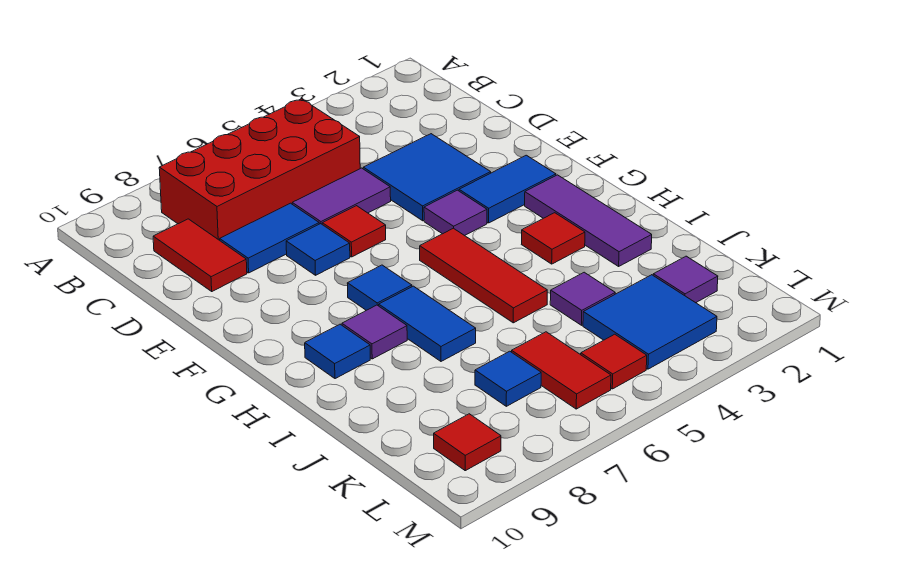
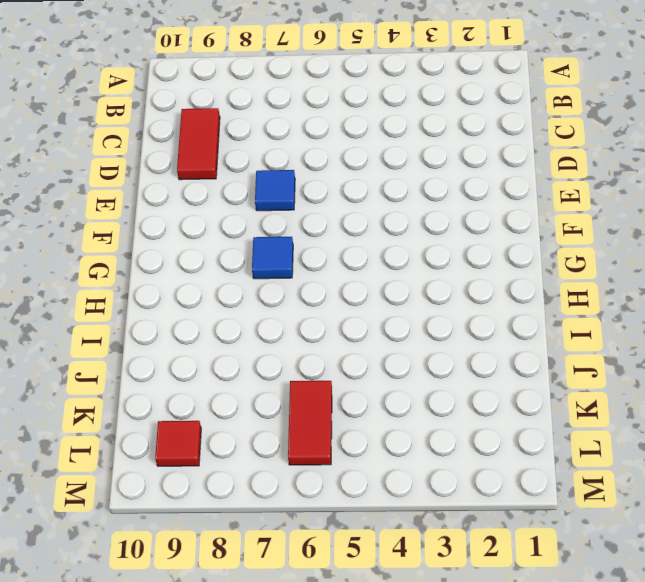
none -> red 2x4 brick [159,99,360,240]
none -> blue 2x2 tile [363,134,491,221]
none -> purple 1x2 tile [292,168,391,224]

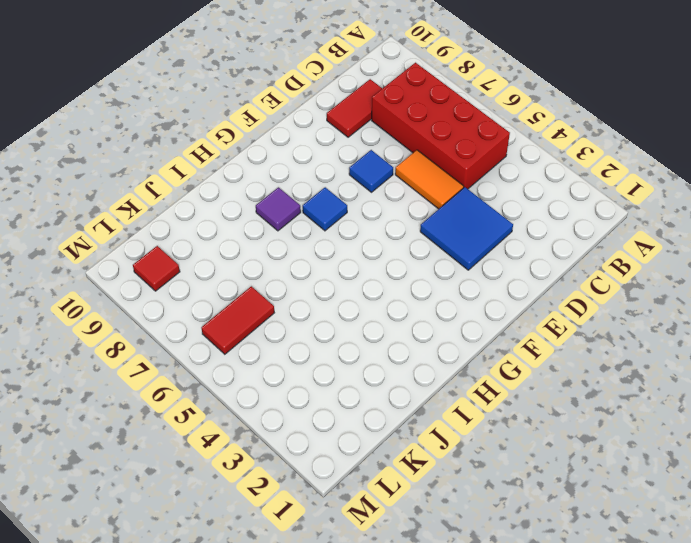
orange 1x2 tile [395,150,464,209] -> purple 1x2 tile [292,168,391,224]
none -> blue 1x2 tile [220,203,319,273]
none -> red 1x1 tile [322,206,386,257]
none -> blue 1x2 tile [459,155,556,223]

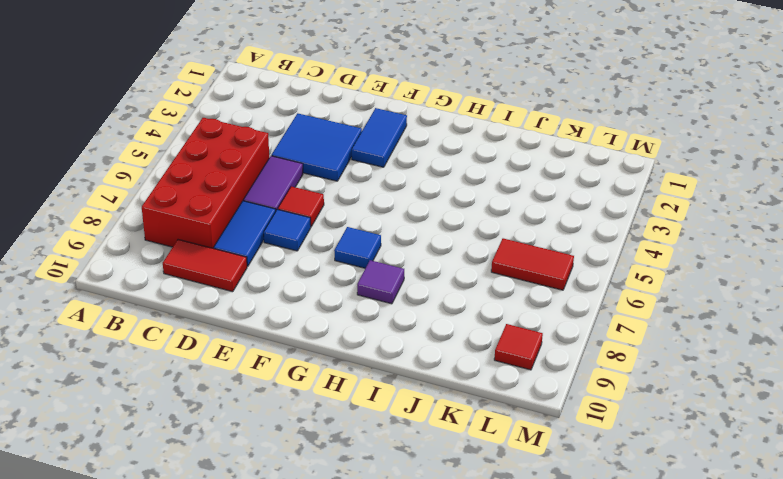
none -> purple 1x1 tile [424,190,487,236]
none -> purple 1x3 tile [525,175,652,266]
none -> red 1x3 tile [420,228,547,323]

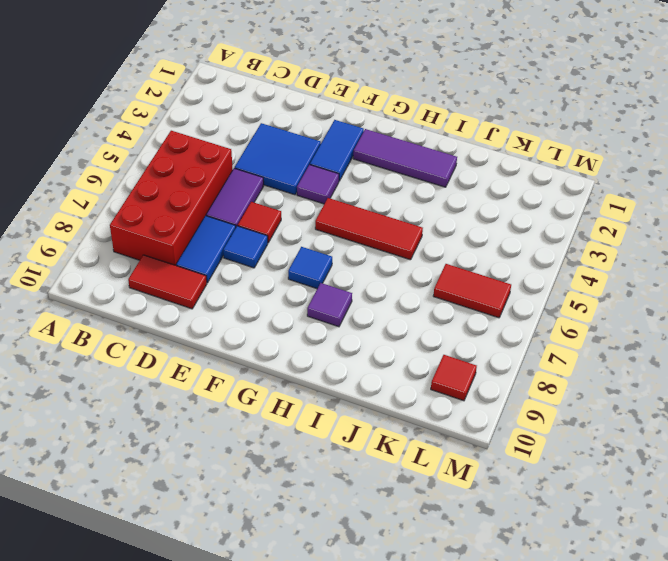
none -> red 1x1 tile [521,213,585,264]
none -> blue 1x2 tile [379,286,476,361]
none -> blue 1x1 tile [305,324,370,379]

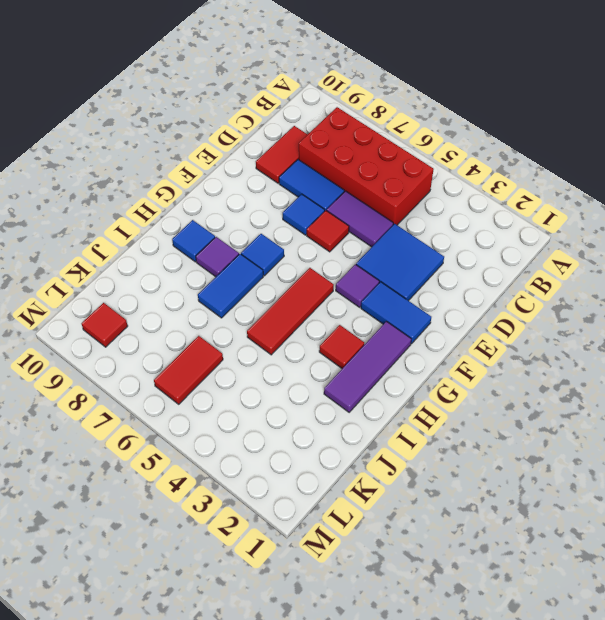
none -> purple 1x1 tile [550,272,615,325]
none -> purple 1x1 tile [653,256,718,303]
none -> blue 2x2 tile [583,275,717,369]

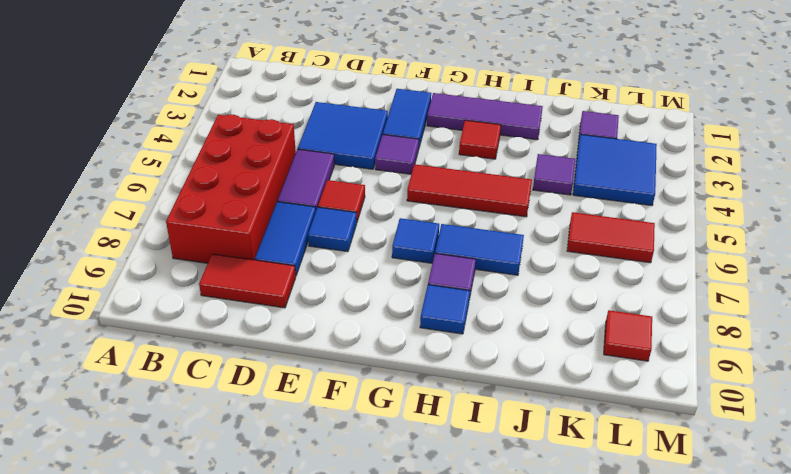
none -> blue 1x1 tile [475,351,541,406]
none -> red 1x1 tile [581,334,647,389]

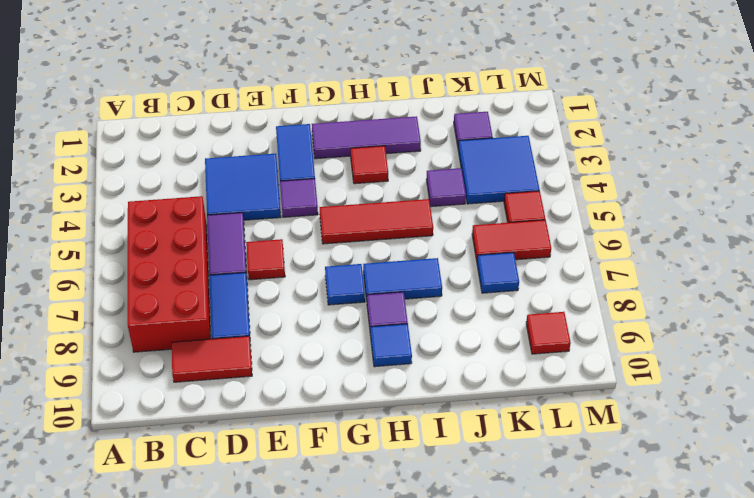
none -> blue 1x1 tile [286,224,350,275]

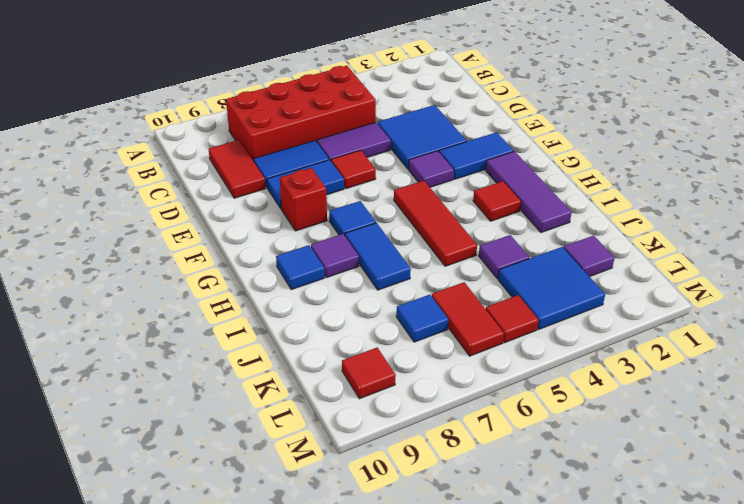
blue 1x2 tile [267,160,344,209] -> blue 1x1 tile [286,224,350,275]
red 1x1 brick [280,168,327,231] -> none

